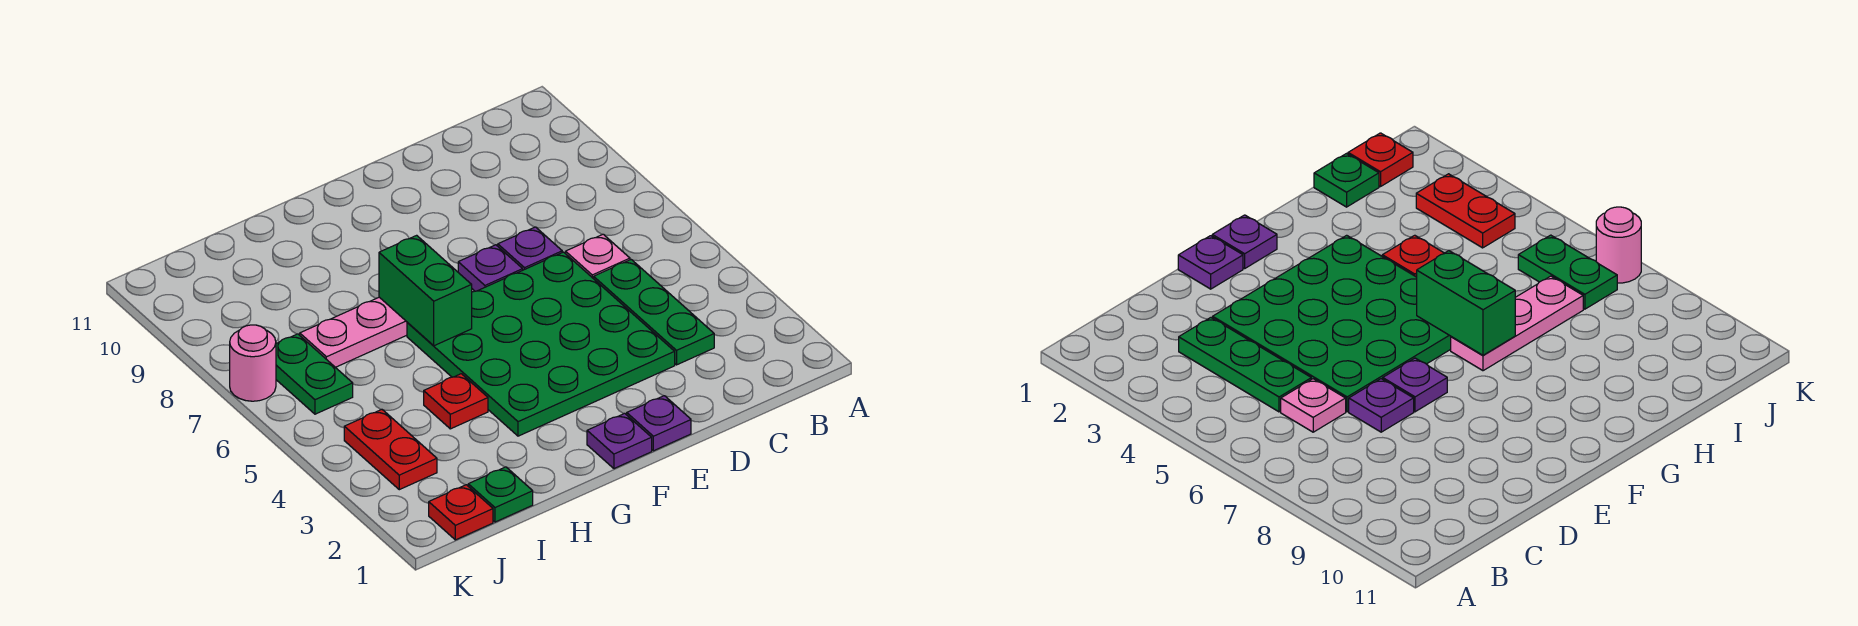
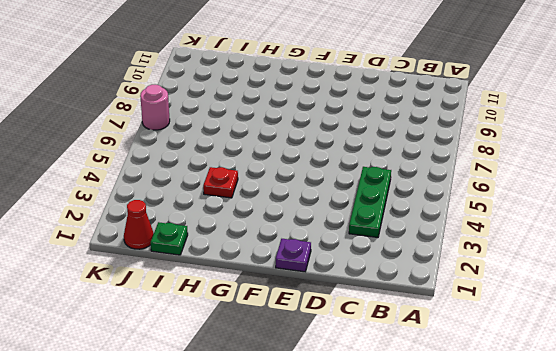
red 1x1 cone [124,200,154,249] -> red 1x1 plate [429,485,493,540]
none -> pink 1x1 plate [566,234,630,279]
none -> green 4x4 plate [407,252,675,436]
none -> purple 1x1 plate [498,227,562,270]

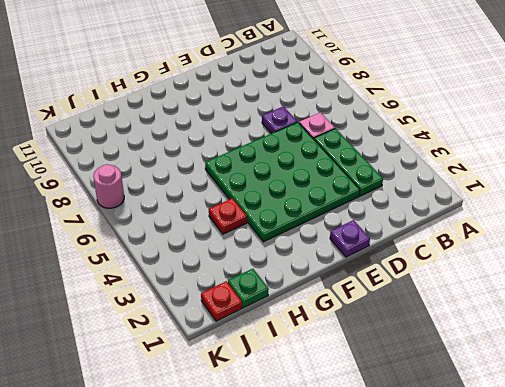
none -> purple 1x1 plate [458,245,523,291]
none -> purple 1x1 plate [587,413,652,469]
none -> pink 1x3 plate [300,297,407,367]

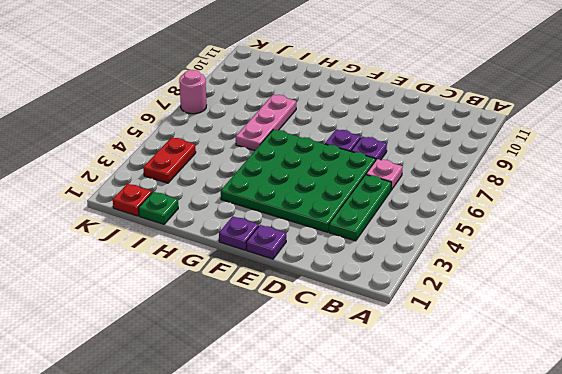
pink 1x3 plate [236,95,296,151] -> pink 1x3 plate turned to [300,297,407,367]
none -> red 1x1 plate [424,374,488,429]
none -> green 1x2 plate [276,334,353,414]
none -> green 1x2 brick [379,235,472,346]

